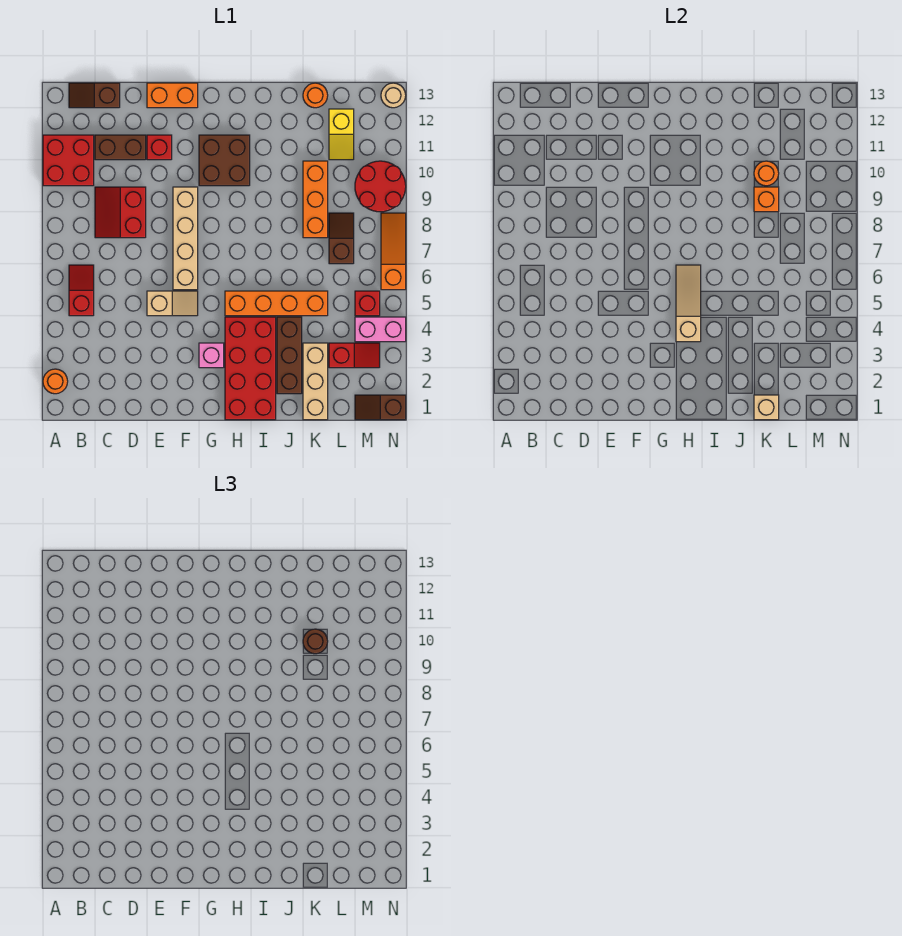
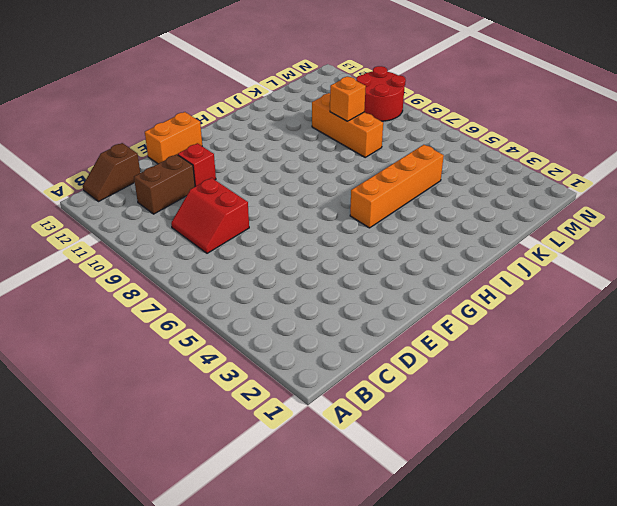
none -> orange 1x1 round brick [43,369,68,394]
none -> red 2x2 brick [43,135,94,186]
none -> red 1x2 slope [69,265,94,316]
none -> tan 1x2 slope [147,291,198,316]

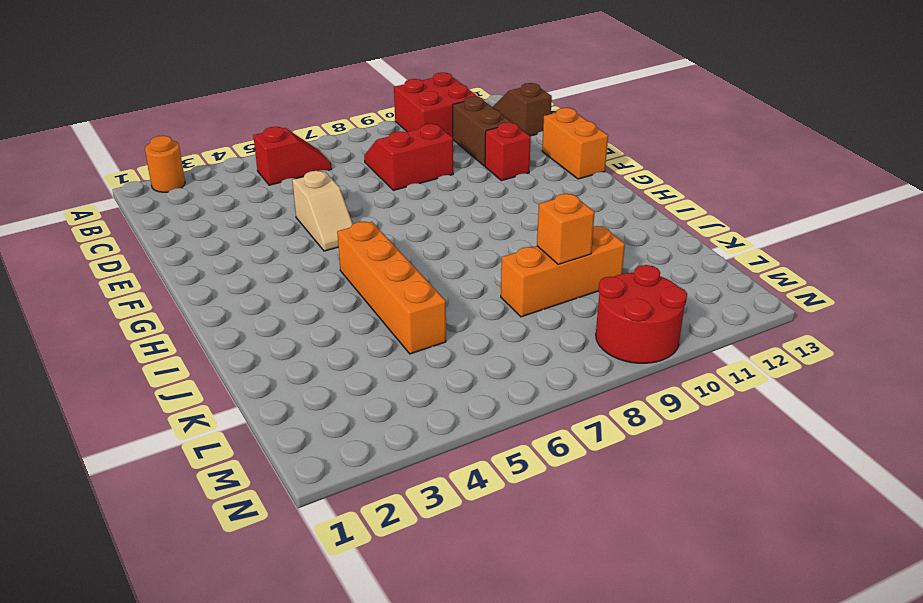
none -> tan 1x4 brick [173,187,198,290]
none -> pink 1x1 brick [199,343,224,368]
none -> brown 2x2 brick [199,135,250,186]
none -> red 2x4 brick [225,317,276,420]

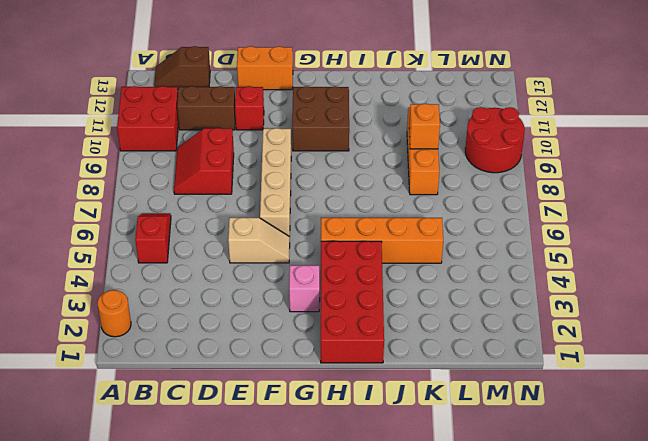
none -> brown 1x3 brick [277,317,302,394]
none -> tan 1x3 brick [303,343,328,420]
none -> orange 1x1 round brick [303,83,328,108]
none -> red 1x2 slope [329,343,380,368]

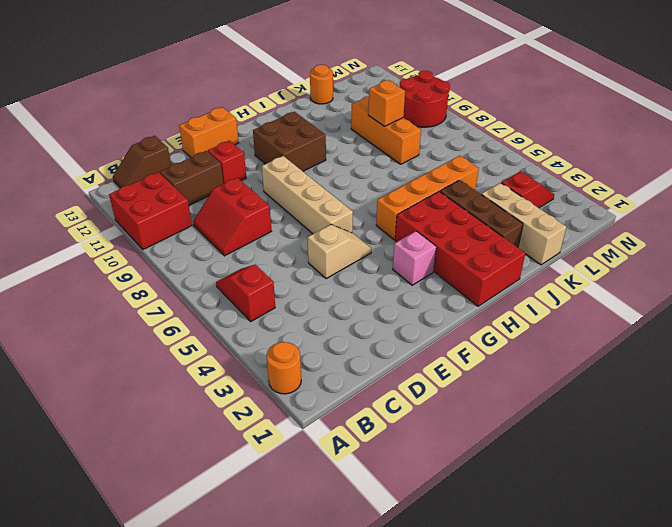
none -> brown 1x2 slope [329,213,354,264]
none -> yellow 1x2 slope [329,109,354,160]
none -> brown 1x2 slope [355,395,406,420]
none -> pink 1x2 brick [355,317,406,342]

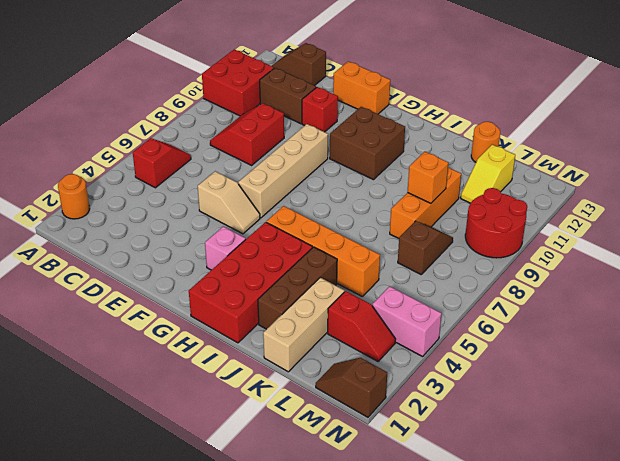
none -> red 1x1 brick [355,291,380,316]
none -> orange 1x3 slope [381,213,406,290]
none -> tan 1x1 round brick [381,83,406,108]
none -> tan 1x3 slope [676,265,701,342]

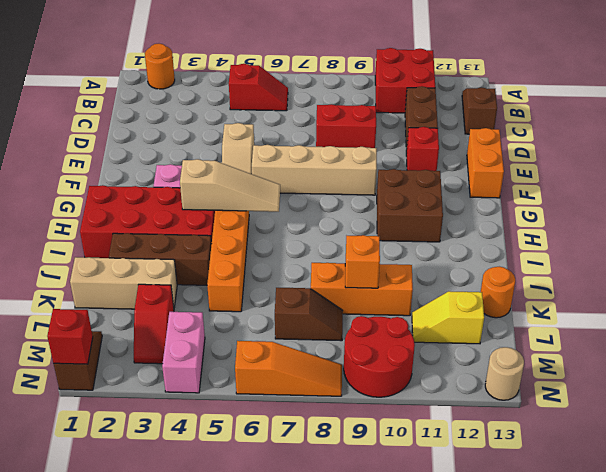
red 1x1 brick [47,309,93,364] -> red 1x1 brick moved to [355,291,380,316]
none -> tan 1x1 brick [754,395,779,420]
none -> orange 1x1 round brick [754,161,779,186]
none -> brown 1x1 round brick [303,629,328,654]

